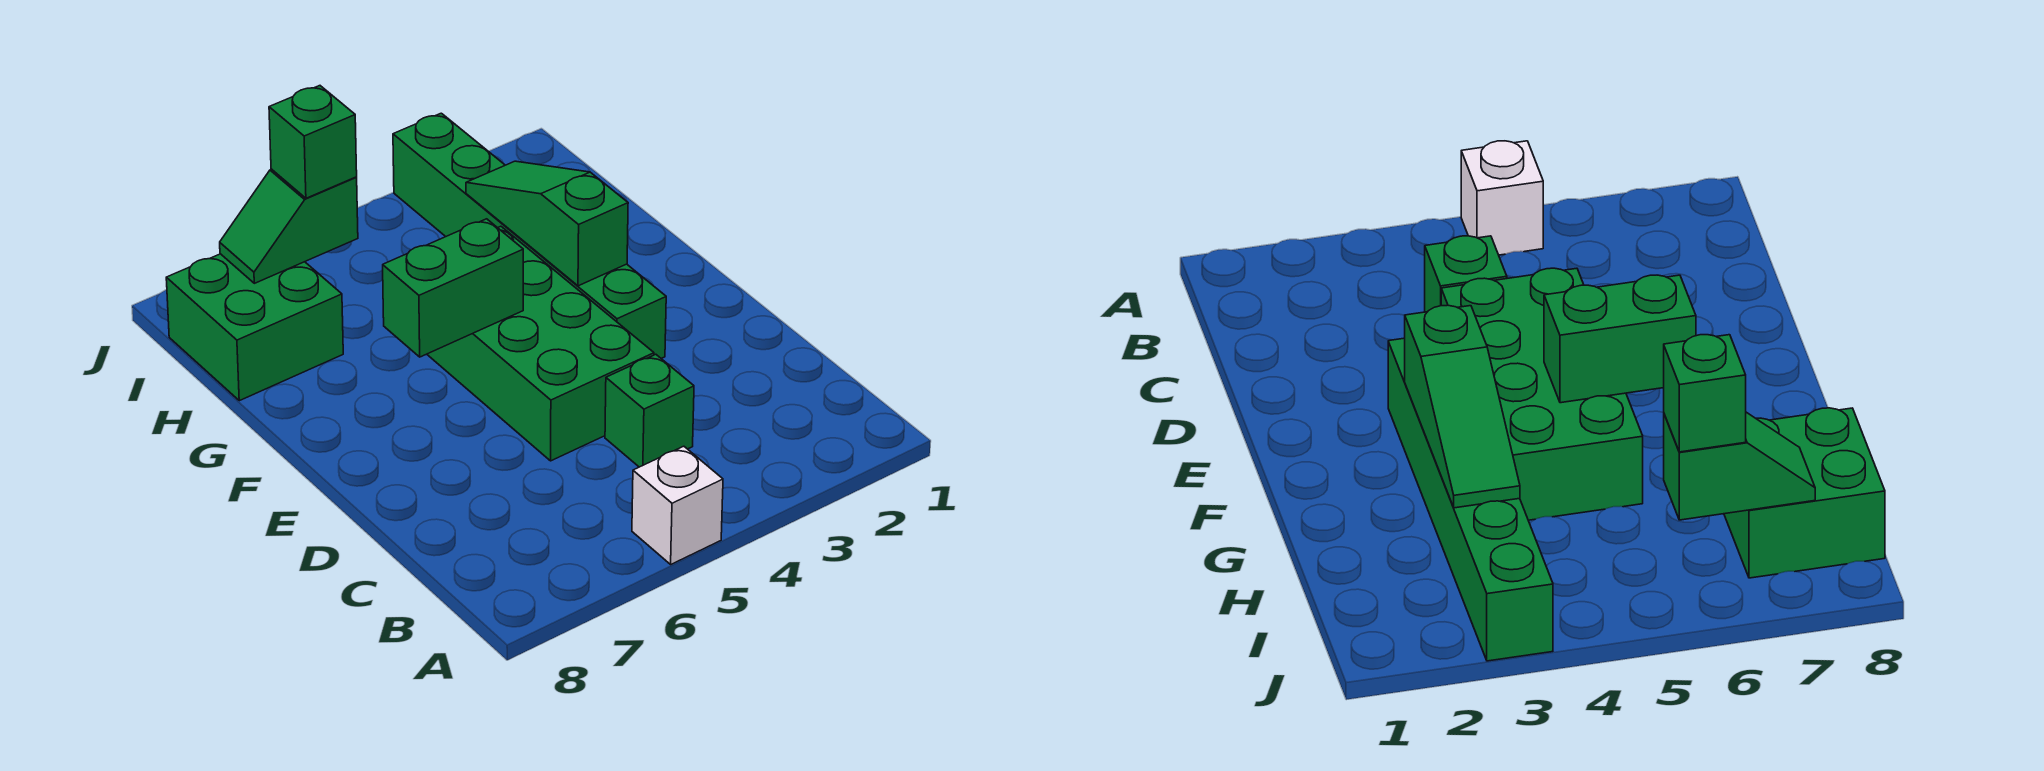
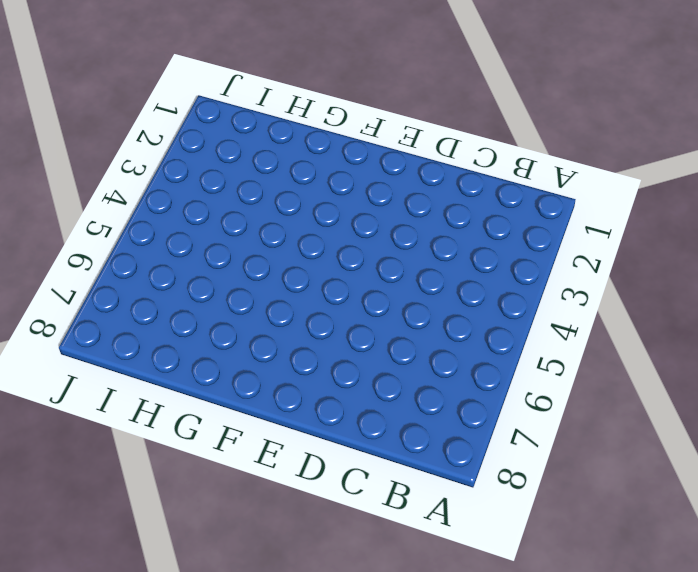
none -> white 1x1 brick [632,446,723,564]
none -> green 1x1 brick [605,354,694,467]

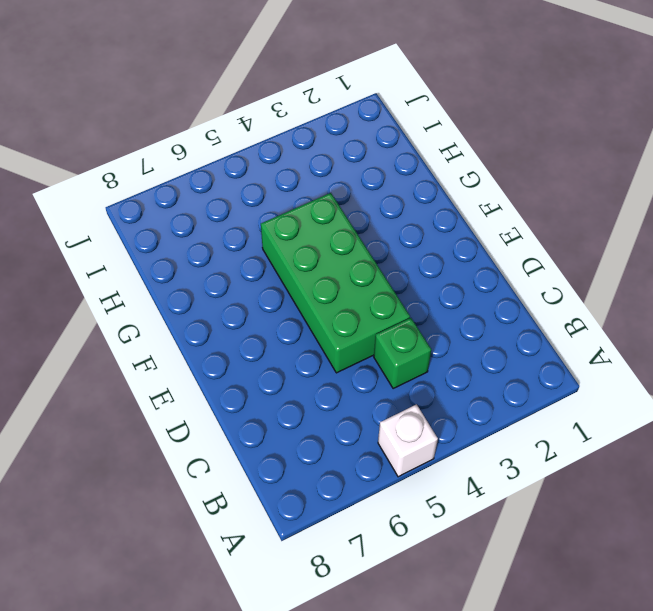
none -> green 1x6 brick [393,113,666,358]
none -> green 2x2 brick [166,254,343,401]

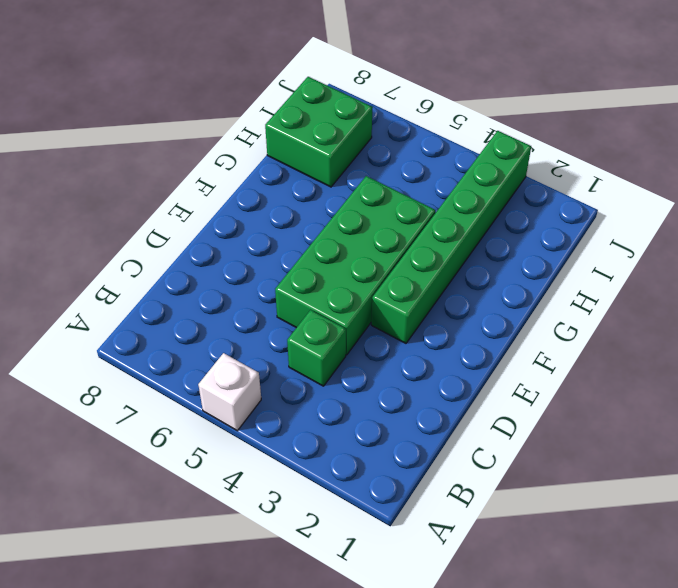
none -> green 1x3 slope [466,161,628,286]
none -> green 1x2 brick [383,219,523,357]

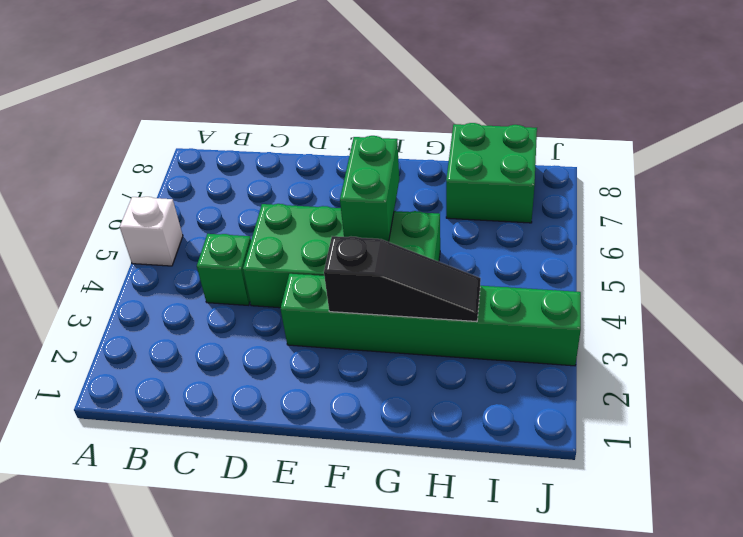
black 1x3 slope [324,236,481,322] -> green 1x3 slope [466,161,628,286]
none -> green 1x2 slope [220,169,358,283]
none -> green 1x1 brick [269,86,357,198]

